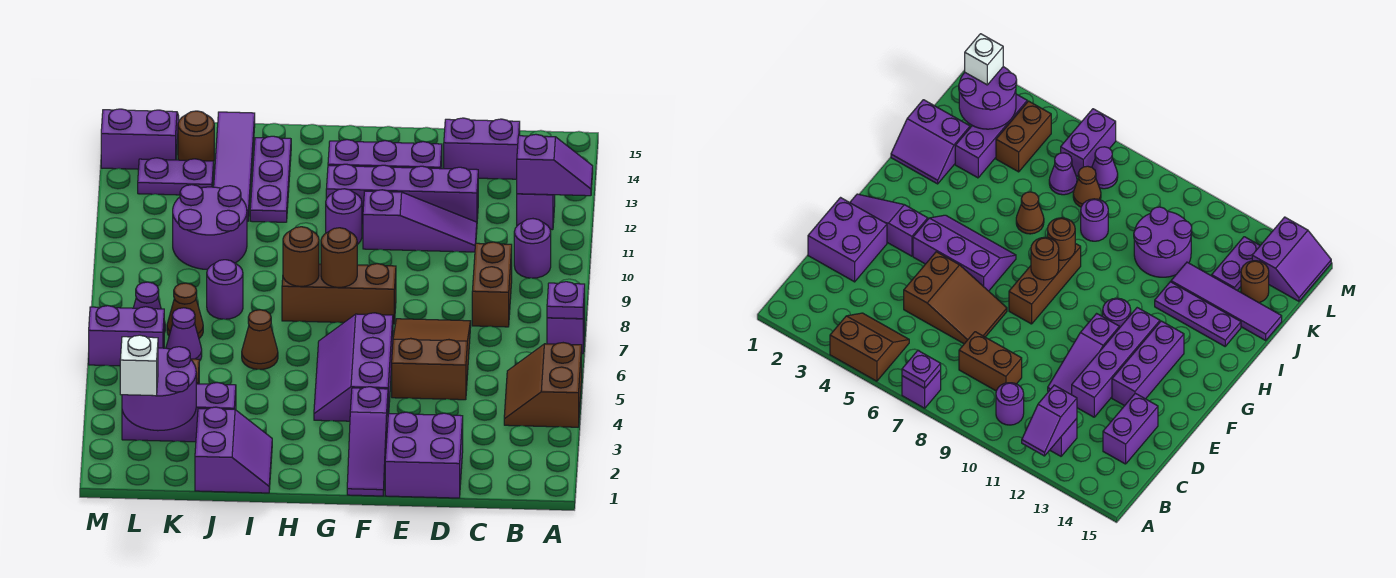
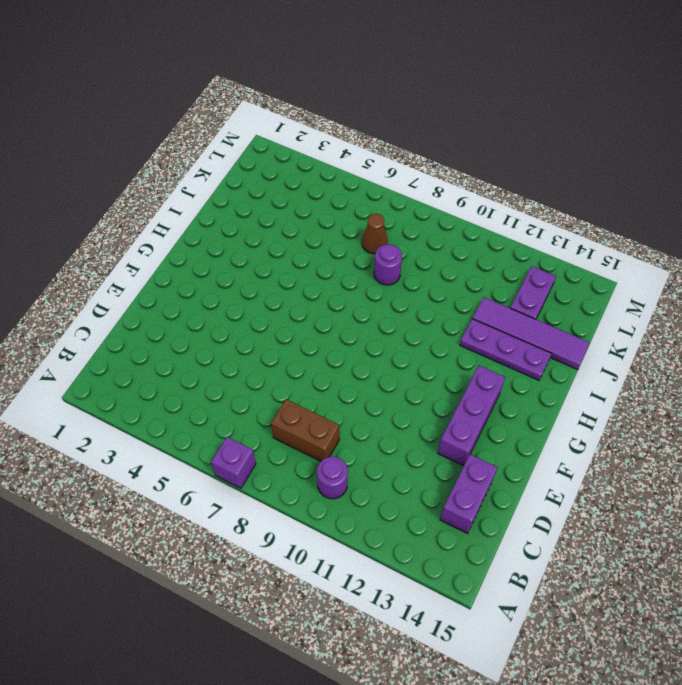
none -> brown 2x2 slope [504,343,582,427]
none -> purple 1x1 brick [517,194,555,230]
none -> purple 2x2 brick [385,412,463,498]
none -> brown 2x3 slope [392,319,471,400]

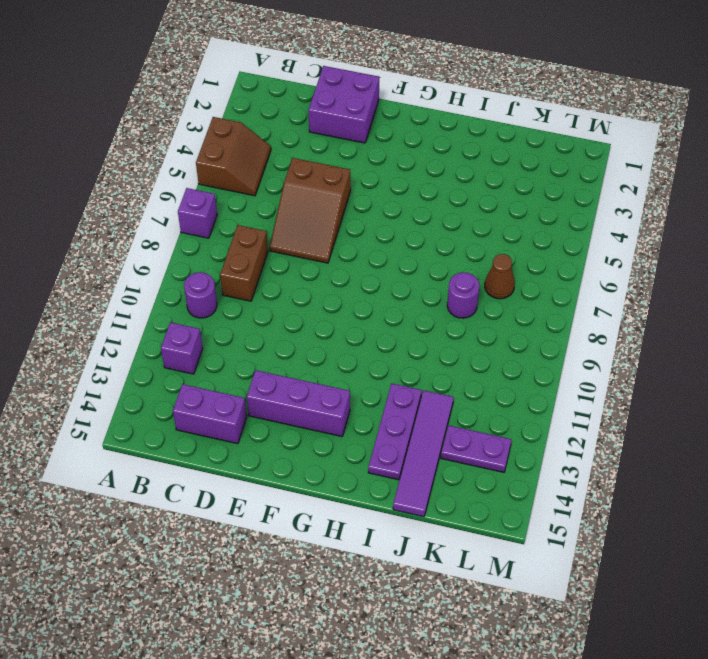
none -> purple 1x3 slope [363,190,477,252]
none -> purple 1x4 brick [326,164,478,224]
none -> purple 1x3 slope [347,387,388,496]
none -> purple 2x3 slope [314,313,393,421]

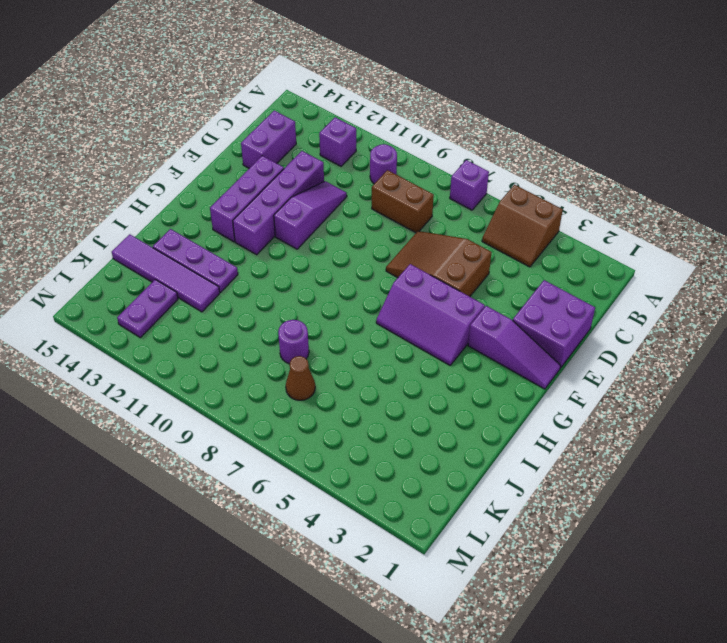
none -> brown 1x3 brick [282,264,396,324]
none -> purple 1x1 round brick [326,189,362,244]
none -> purple 2x2 slope [195,407,272,493]
none -> brown 1x1 cone [242,310,278,369]

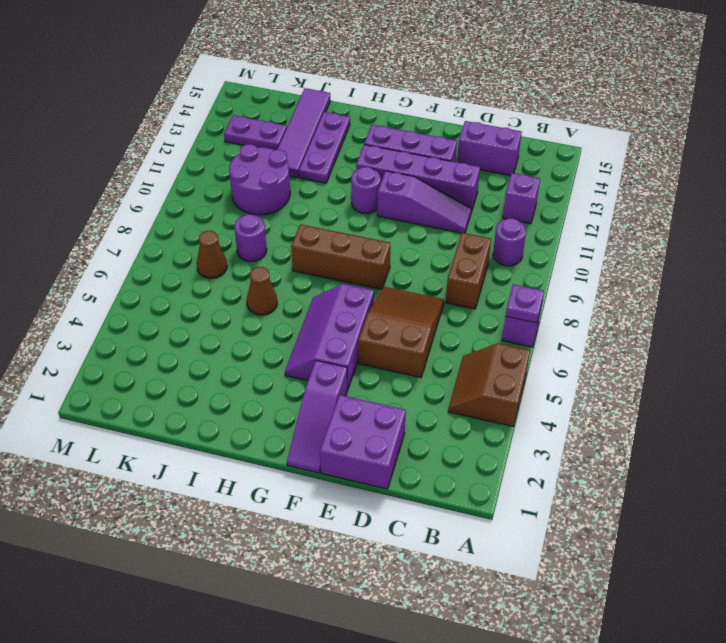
none -> purple 2x2 slope [195,407,272,493]
none -> purple 1x3 brick [122,383,236,442]
none -> brown 1x2 brick [996,101,1051,172]
none -> purple 1x1 cone [166,308,202,361]

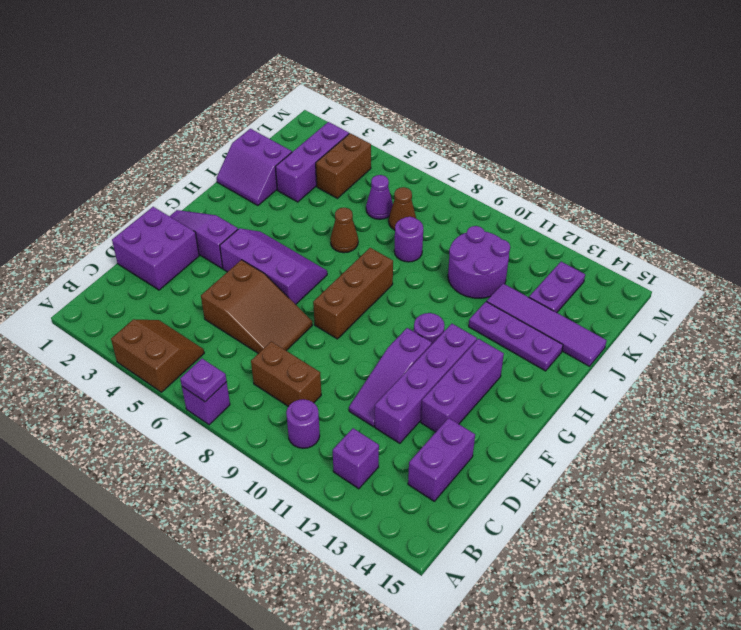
none -> brown 1x1 round brick [178,111,214,161]
none -> purple 1x2 brick [89,306,164,366]
none -> purple 1x1 cone [134,282,165,333]
none -> purple 2x2 slope [101,109,179,169]

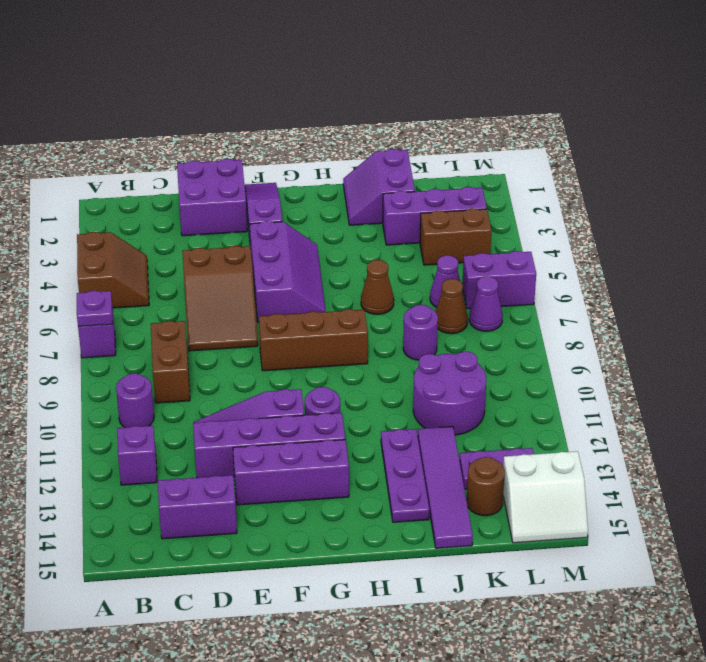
white 2x2 slope [503,451,588,543] -> purple 2x2 slope [101,109,179,169]
none -> purple 1x2 slope [517,134,593,196]
none -> brown 1x1 round brick [321,228,357,287]
none -> brown 1x1 round brick [283,227,319,286]
none -> purple 2x2 round brick [122,347,196,431]

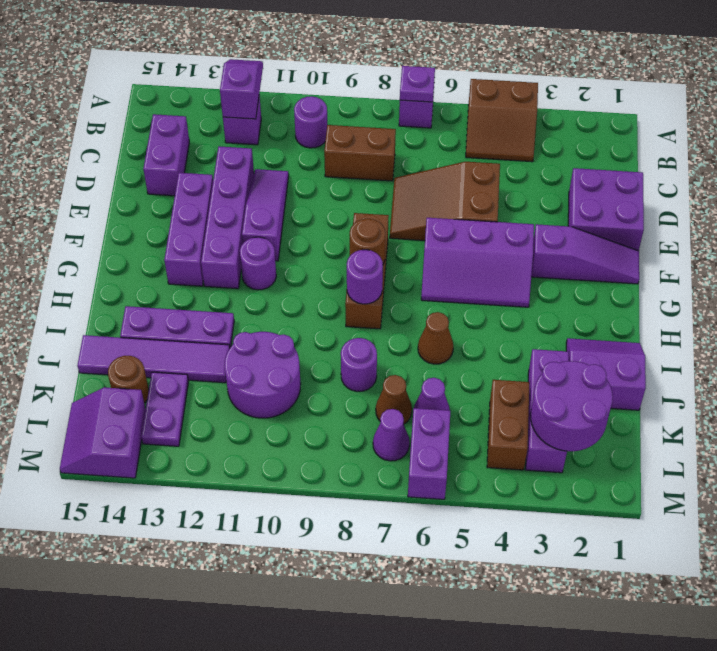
purple 1x1 round brick [347,250,383,304] -> brown 1x1 round brick [283,227,319,286]
none -> white 1x1 brick [120,335,158,396]

